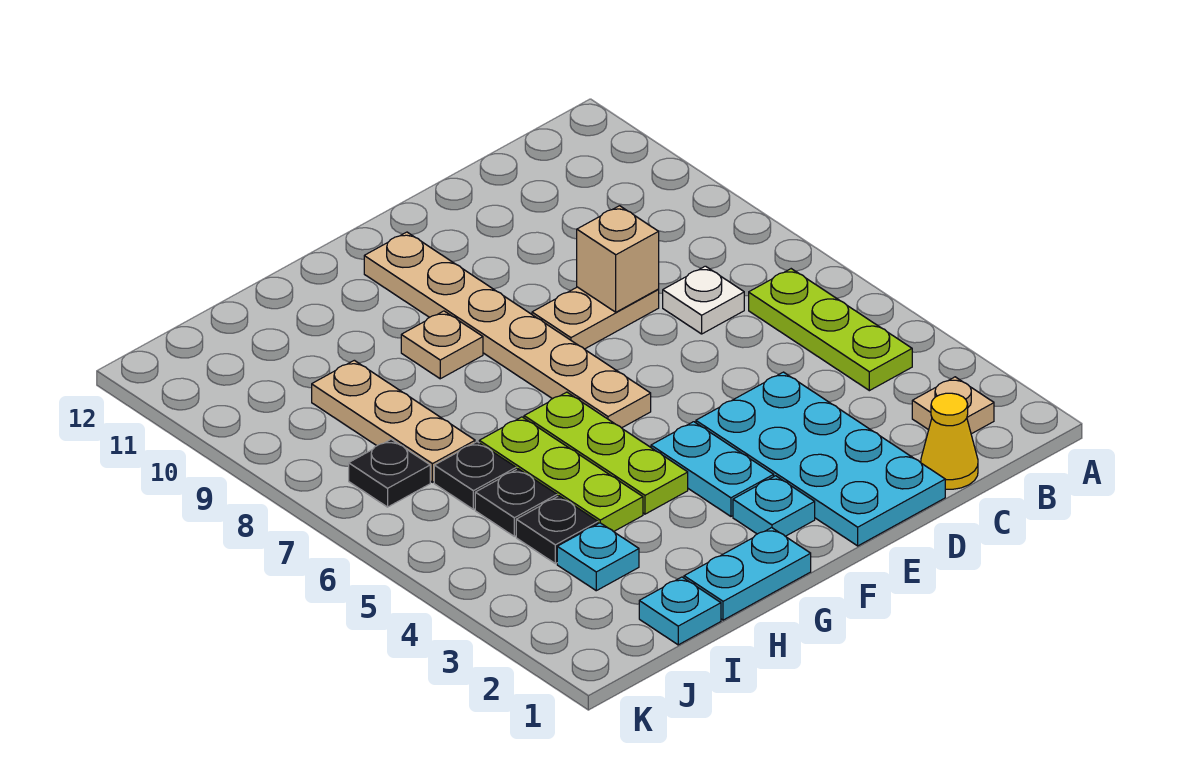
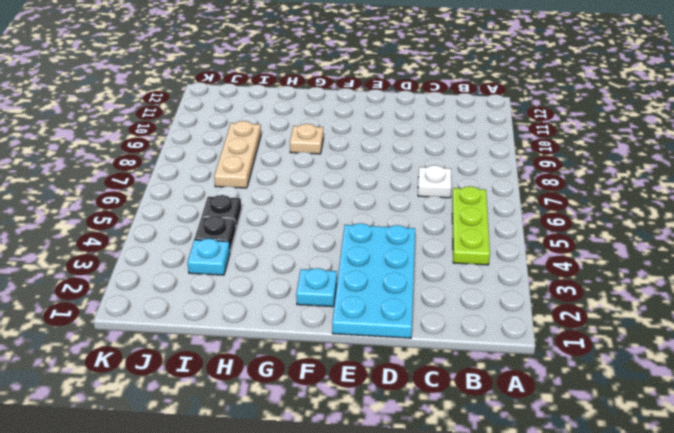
none -> tan 1x1 plate [912,377,994,434]
none -> yellow 1x1 cone [921,393,978,489]
none -> tan 1x2 plate [532,287,659,349]

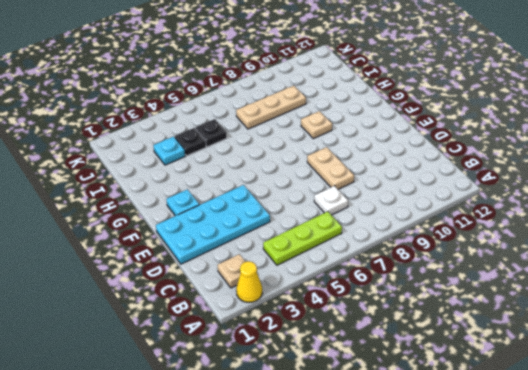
yellow 1x1 cone [236,261,262,302] -> yellow 1x1 cone moved to [921,393,978,489]
none -> cyan 1x2 plate [651,422,774,516]
none -> tan 1x6 plate [364,232,651,428]
none -> cyan 1x2 plate [684,528,811,620]

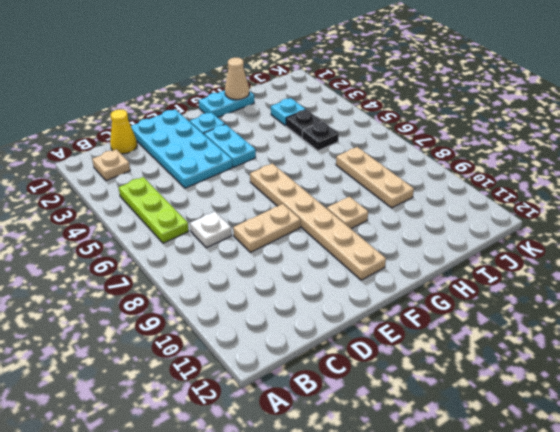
tan 1x1 cone [225,58,249,100] -> none
none -> lime 1x3 plate [524,392,688,514]
none -> lime 1x3 plate [479,417,643,532]
none -> cyan 1x1 plate [639,577,721,645]

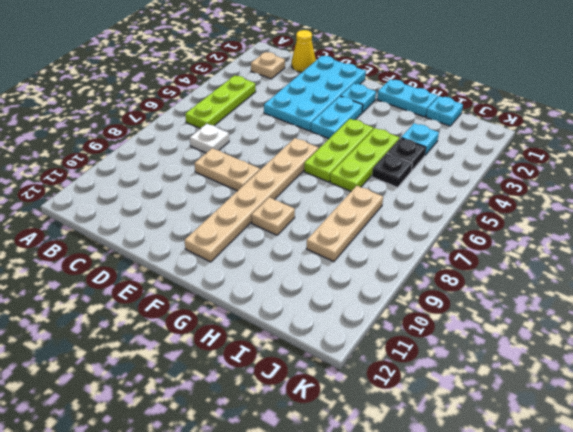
none -> black 1x1 plate [434,442,516,509]
none -> black 1x1 plate [349,439,430,507]
none -> tan 1x1 brick [577,206,659,312]

